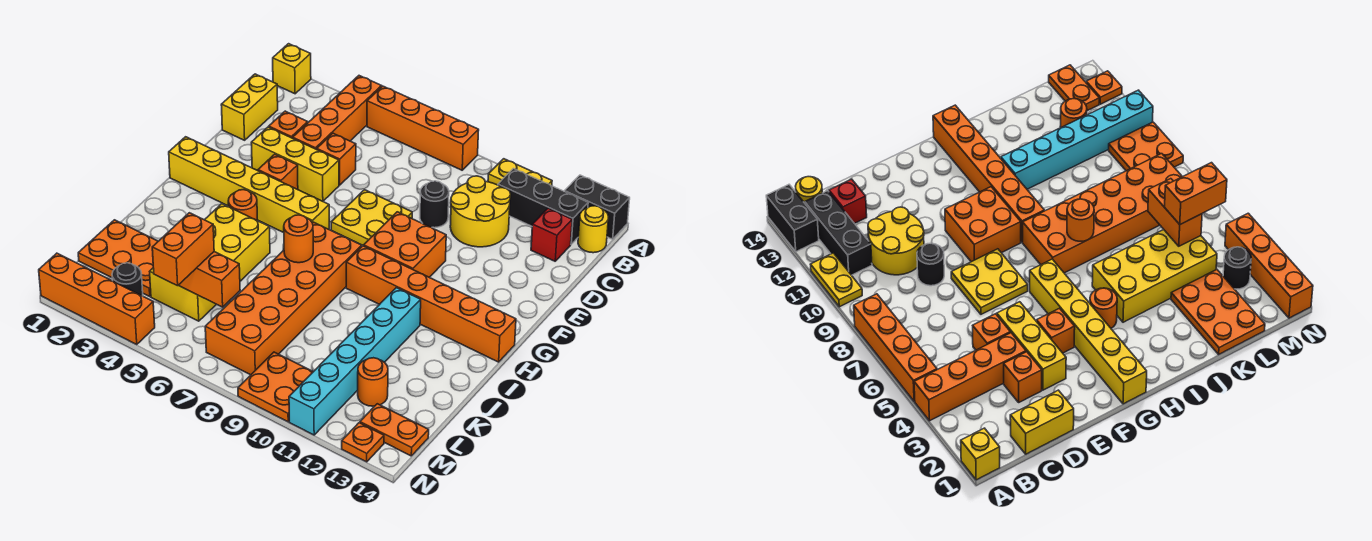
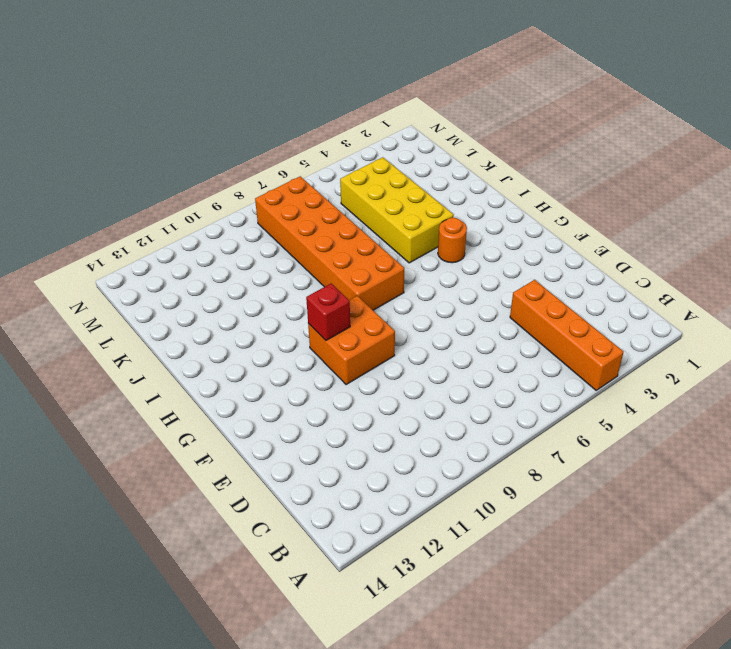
red 1x1 brick [306,284,350,340] -> red 1x1 brick moved to [531,208,572,261]
none -> yellow 1x1 brick [273,44,311,94]
none -> orange 1x4 brick [367,86,479,170]
none -> yellow 1x2 plate [488,159,552,186]
none -> black 1x2 brick [565,175,630,239]

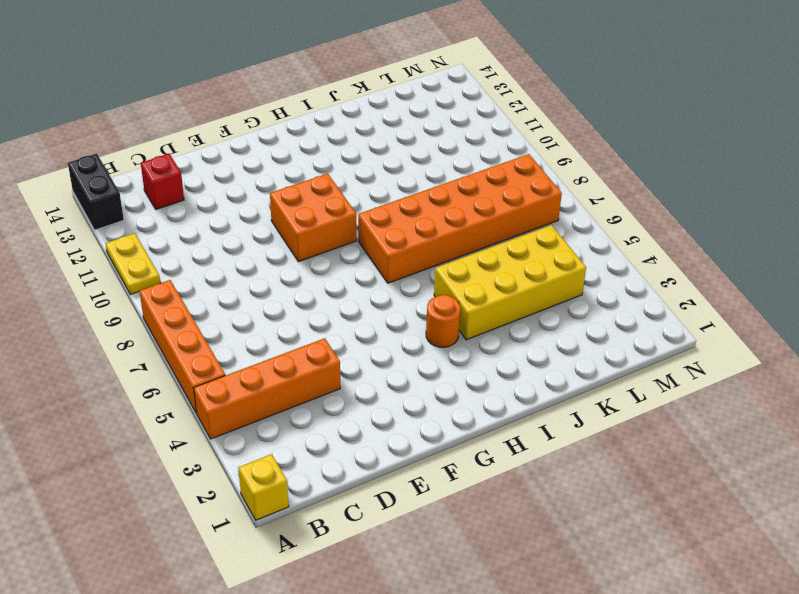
none -> black 1x3 brick [498,169,588,244]
none -> yellow 1x1 round brick [578,206,609,253]
none -> yellow 1x2 brick [221,74,278,140]
none -> yellow 2x2 round brick [450,176,511,247]

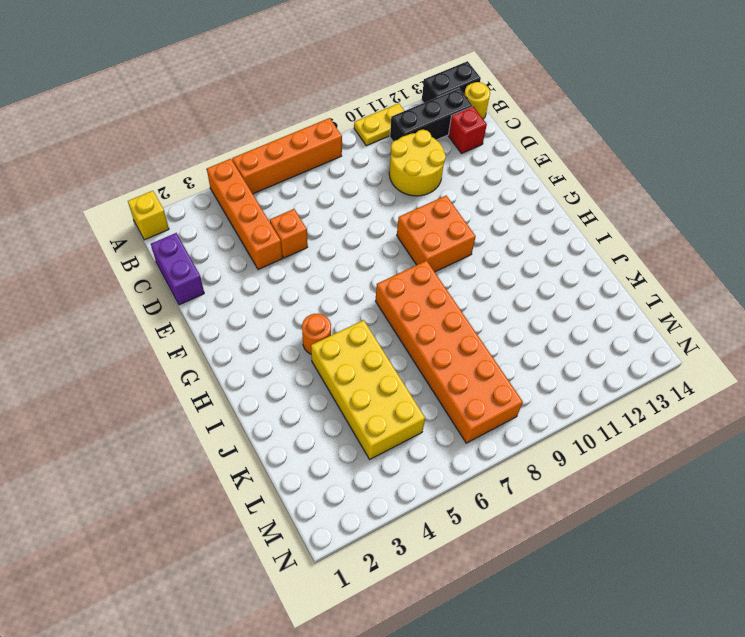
purple 1x2 brick [151,233,204,305] -> yellow 1x2 brick [221,74,278,140]
none -> orange 1x1 brick [269,111,308,138]
none -> black 1x1 round brick [420,181,449,228]
none -> yellow 1x3 brick [251,127,339,201]
none -> yellow 2x2 plate [331,190,412,246]

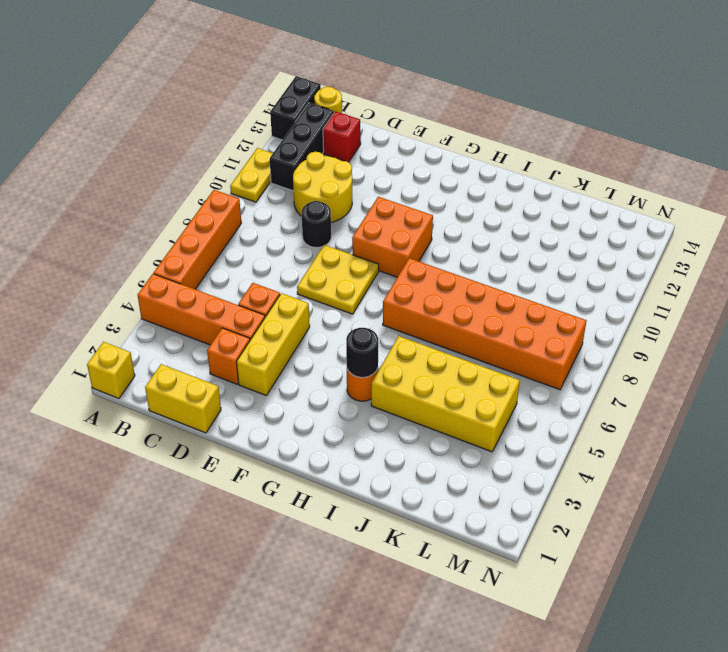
black 1x1 round brick [346,328,378,377] -> black 1x1 round brick moved to [112,263,143,296]
none -> orange 1x1 brick [258,154,298,190]
none -> yellow 1x6 brick [169,137,329,233]
none -> orange 1x6 brick [346,246,516,362]
none -> cyan 1x6 brick [289,288,421,435]

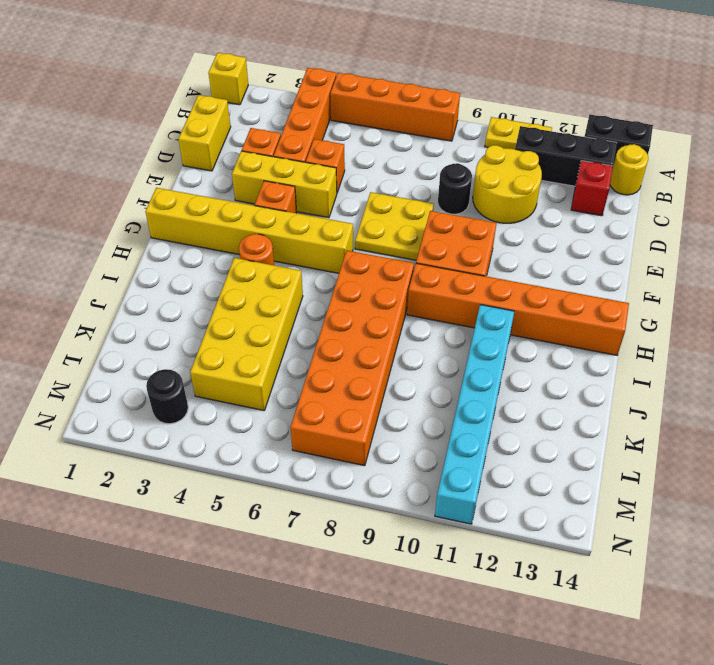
none -> orange 2x3 plate [78,220,158,296]
none -> orange 1x1 round brick [358,358,388,406]
none -> orange 2x2 plate [238,352,313,422]
none -> orange 1x2 plate [360,404,429,456]

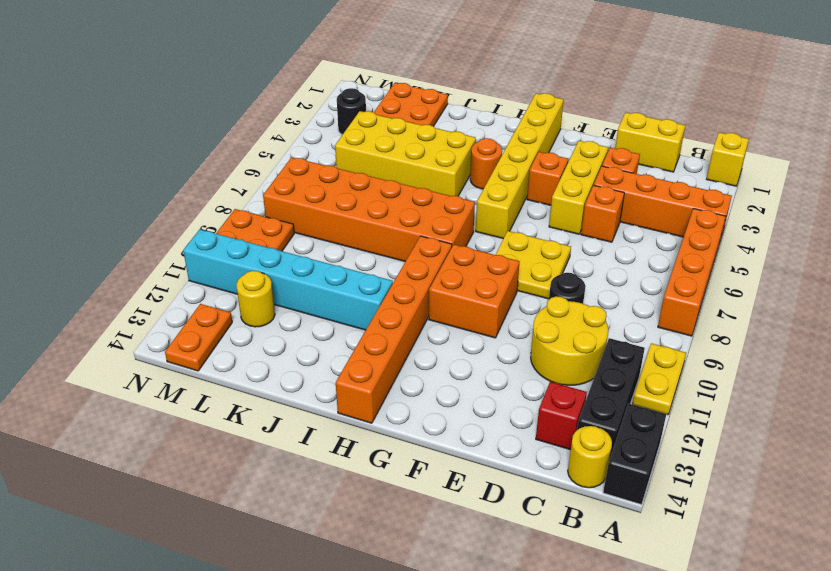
yellow 1x1 round brick [237,271,275,327] -> orange 1x1 round brick [358,358,388,406]
none -> orange 1x4 brick [39,253,155,344]
none -> orange 1x1 plate [342,423,384,462]
none -> orange 1x1 round brick [284,215,313,263]
none -> orange 1x2 brick [179,252,240,307]

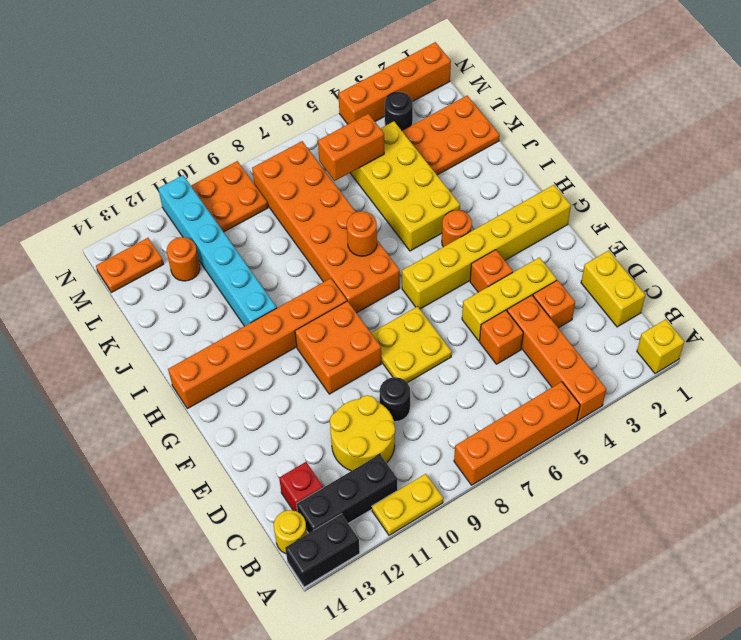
none -> orange 1x1 plate [342,423,384,462]
none -> orange 1x2 brick [152,213,214,286]

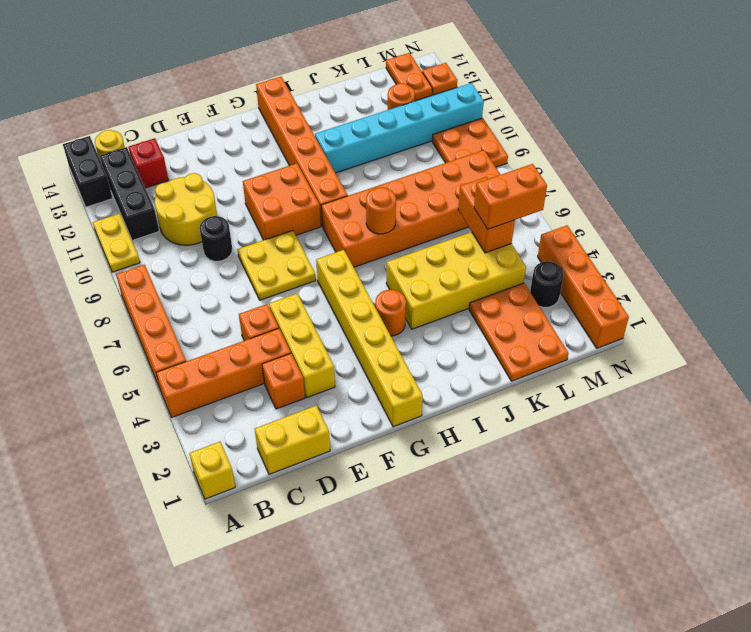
none -> orange 1x1 brick [258,154,298,190]

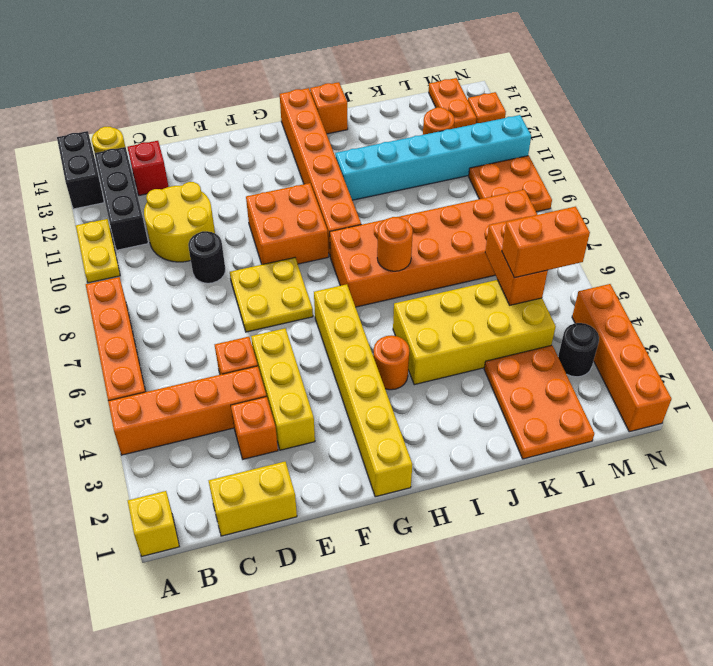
orange 1x1 brick [310,82,348,134] -> orange 1x1 brick moved to [258,154,298,190]

